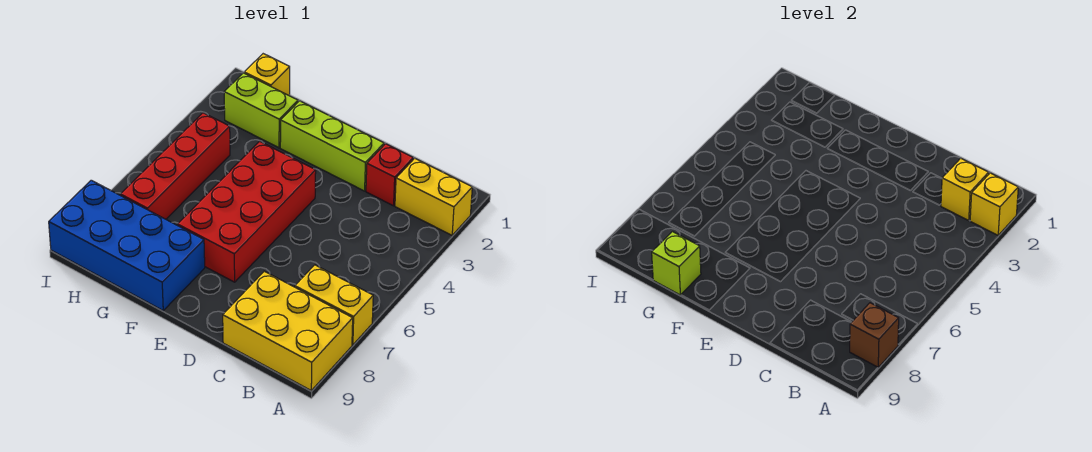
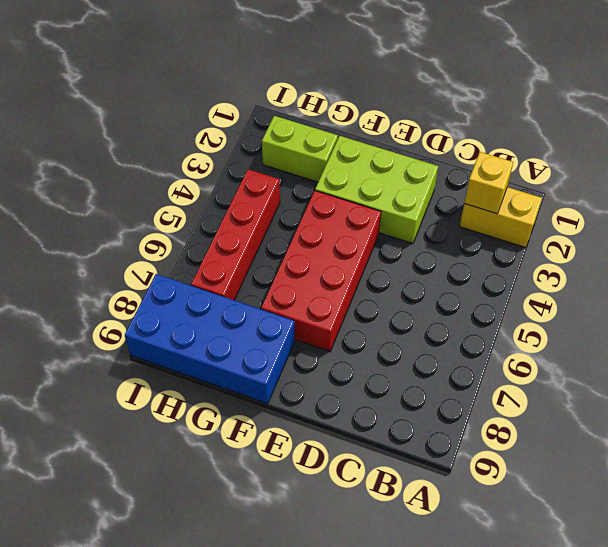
lime 2x3 brick [315,136,438,243] -> lime 1x3 brick [280,101,384,191]
none -> yellow 1x2 brick [295,265,373,345]
none -> yellow 2x3 brick [223,271,353,390]
none -> red 1x1 brick [366,144,413,206]

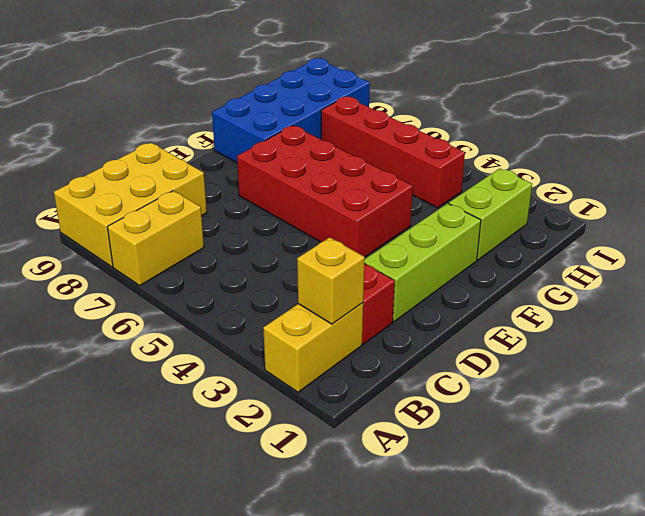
none -> yellow 1x1 brick [244,54,290,95]
none -> yellow 1x1 brick [970,173,1018,235]
none -> brown 1x1 brick [850,303,899,367]

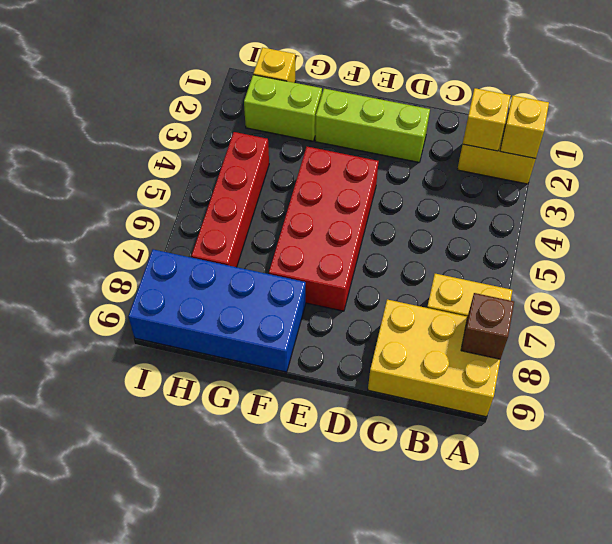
none -> red 1x1 brick [366,144,413,206]
none -> lime 1x1 brick [652,232,701,295]

